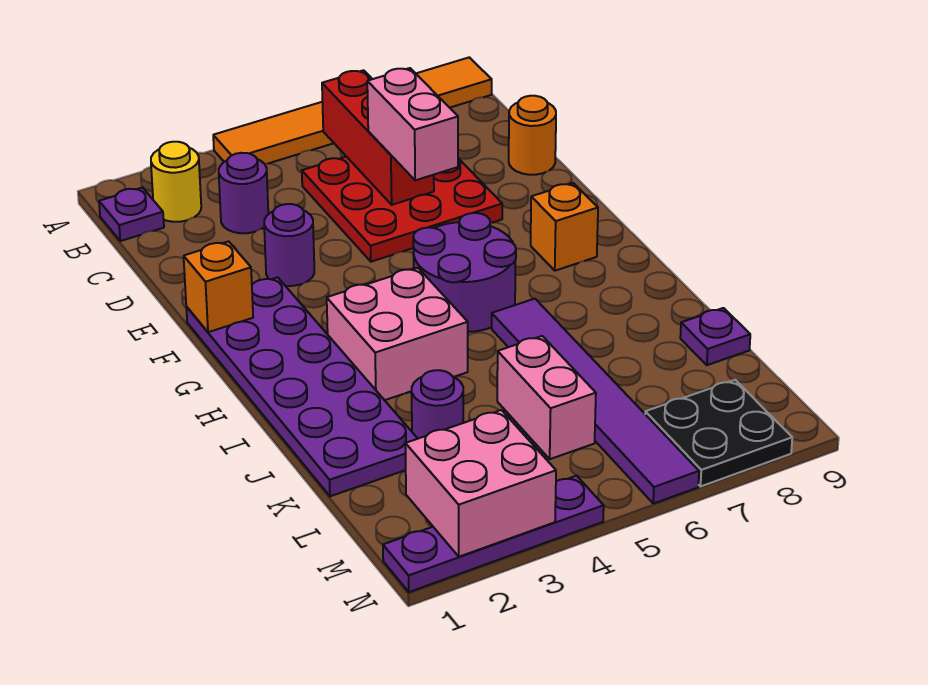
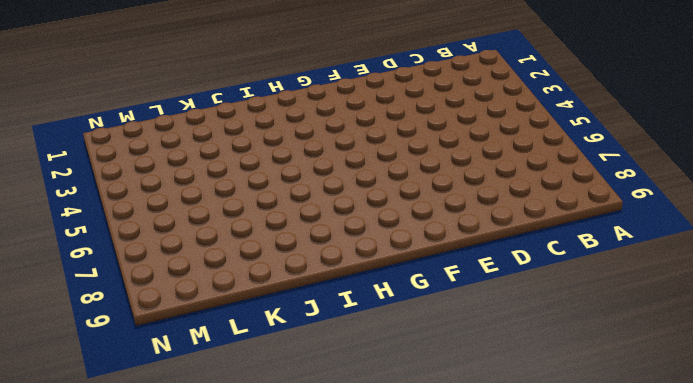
none -> orange 1x6 tile [213,57,492,164]
none -> purple 1x1 plate [99,188,164,241]
none -> yellow 1x1 round brick [151,142,201,222]

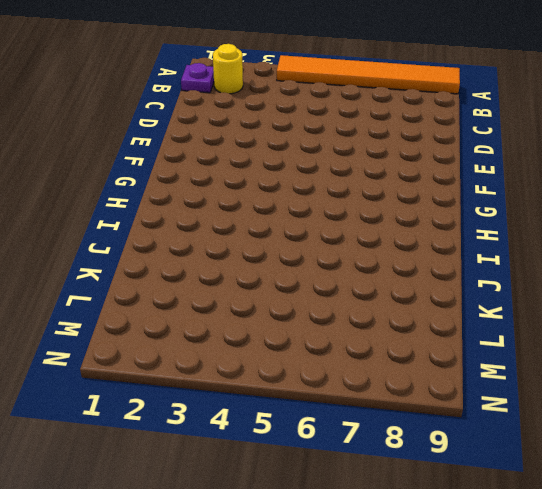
none -> purple 1x1 round brick [219,153,268,233]
none -> red 3x3 plate [302,157,502,262]
none -> orange 1x1 round brick [509,96,556,175]

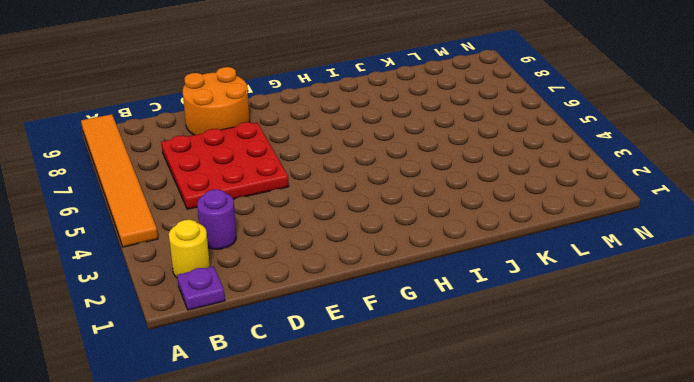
orange 2x2 round brick [183,67,250,135] -> orange 1x1 round brick [509,96,556,175]
none -> purple 1x1 round brick [264,204,314,286]
none -> purple 2x6 plate [186,277,418,496]
none -> purple 2x2 round brick [413,213,516,332]

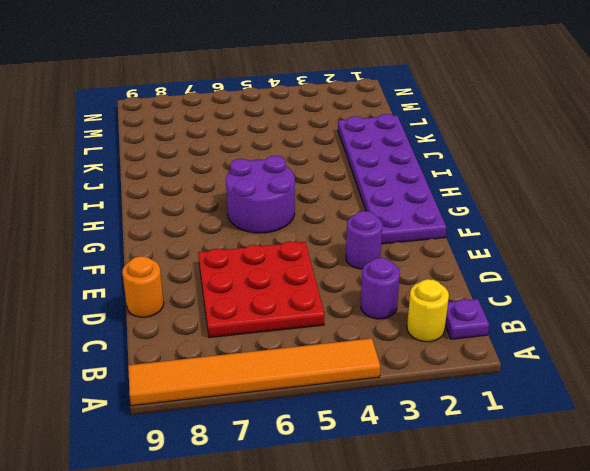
none -> orange 1x1 brick [531,183,598,271]
none -> pink 2x2 brick [327,268,468,400]
none -> purple 1x6 tile [492,299,699,504]

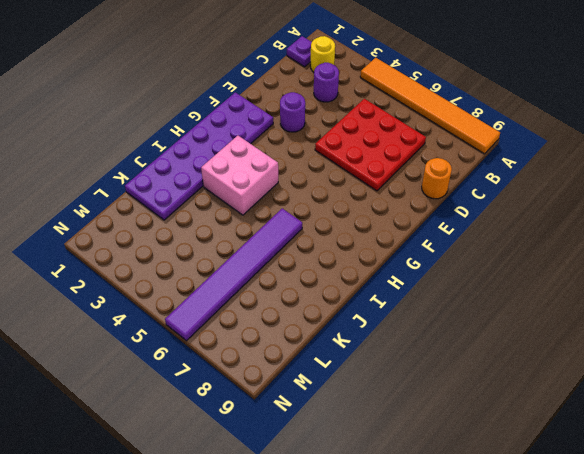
none -> purple 2x2 round brick [413,213,516,332]
none -> orange 1x1 brick [531,183,598,271]
none -> purple 1x1 round brick [412,370,463,439]

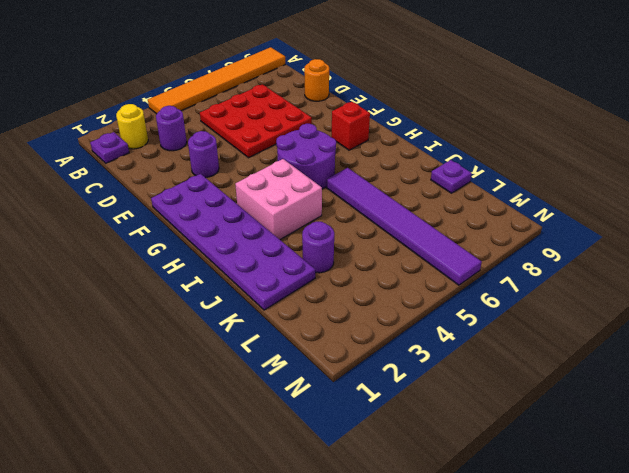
red 1x1 brick [331,102,370,150] -> orange 1x1 brick [531,183,598,271]
none -> pink 1x2 brick [497,336,596,459]
none -> black 2x2 plate [645,380,792,486]
none -> purple 1x4 plate [383,476,604,592]

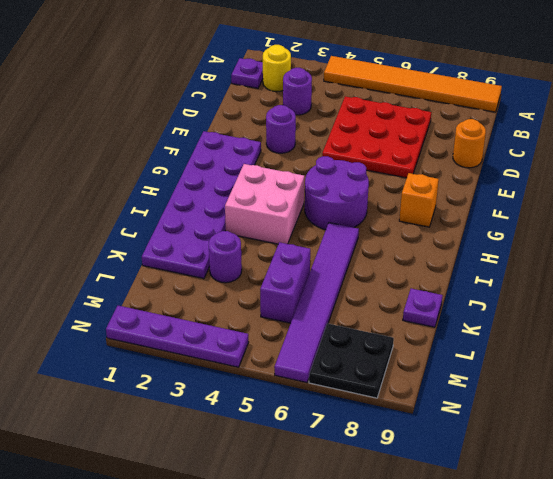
purple 1x2 brick [260,242,310,323] -> pink 1x2 brick [497,336,596,459]
none -> red 1x3 brick [322,70,434,205]
none -> orange 1x1 brick [184,241,253,332]
none -> pink 2x2 brick [405,410,556,557]

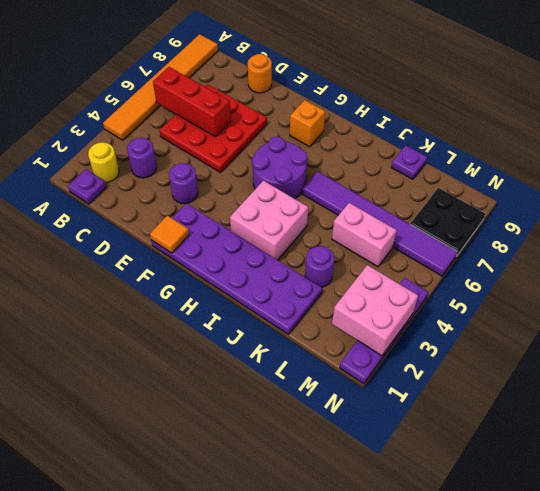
orange 1x1 tile [150,216,189,253] -> orange 1x1 brick [184,241,253,332]
none -> pink 1x2 brick [367,68,458,180]

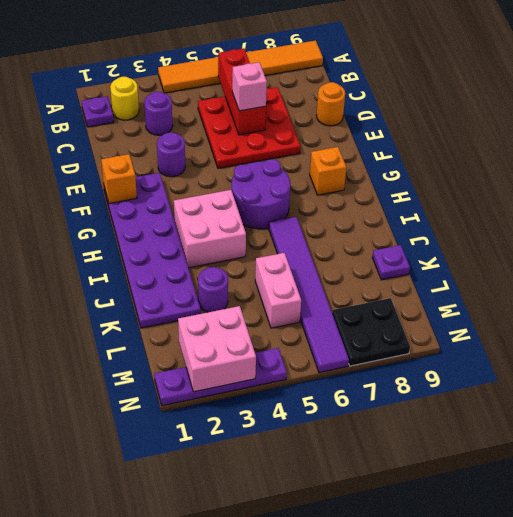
pink 1x1 brick [232,62,267,111] -> pink 1x2 brick [367,68,458,180]

